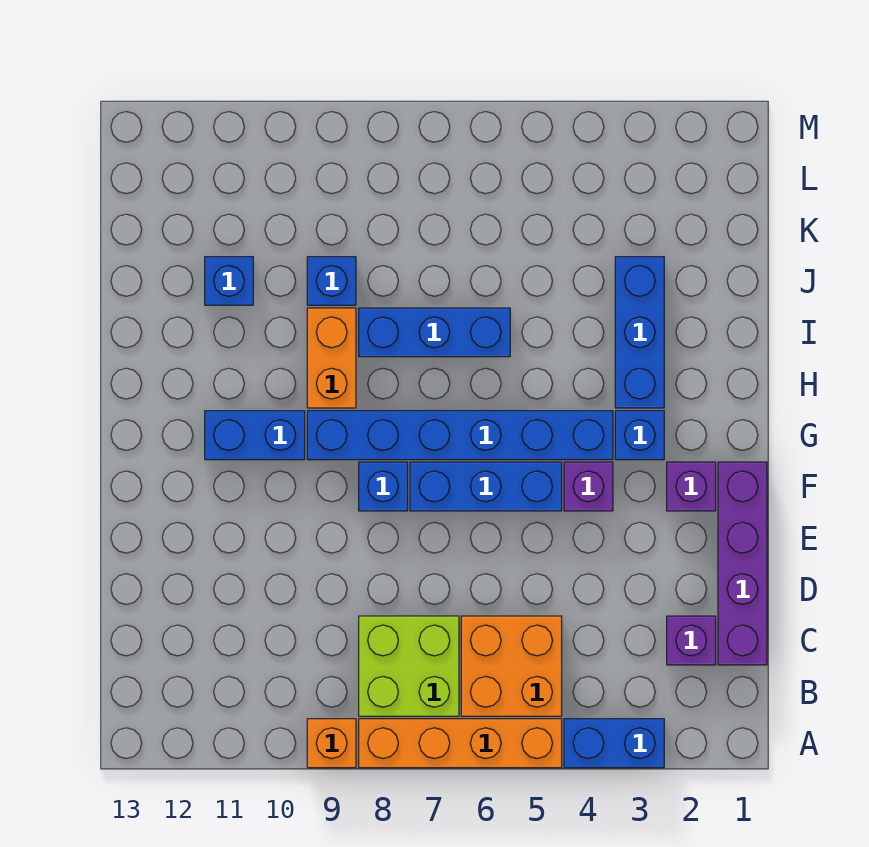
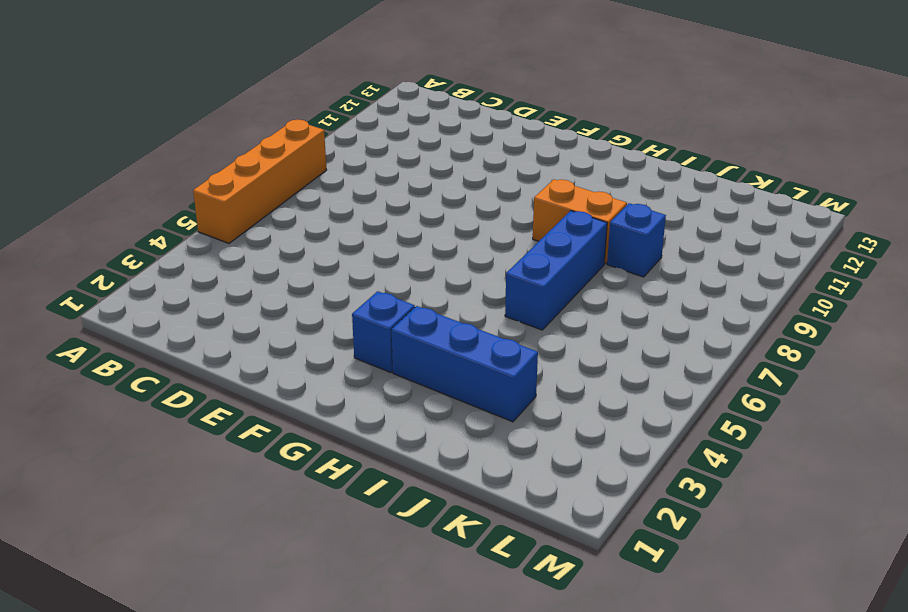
none -> blue 1x2 brick [564,719,664,768]
none -> orange 1x1 brick [307,719,356,768]
none -> orange 2x2 brick [461,616,562,716]

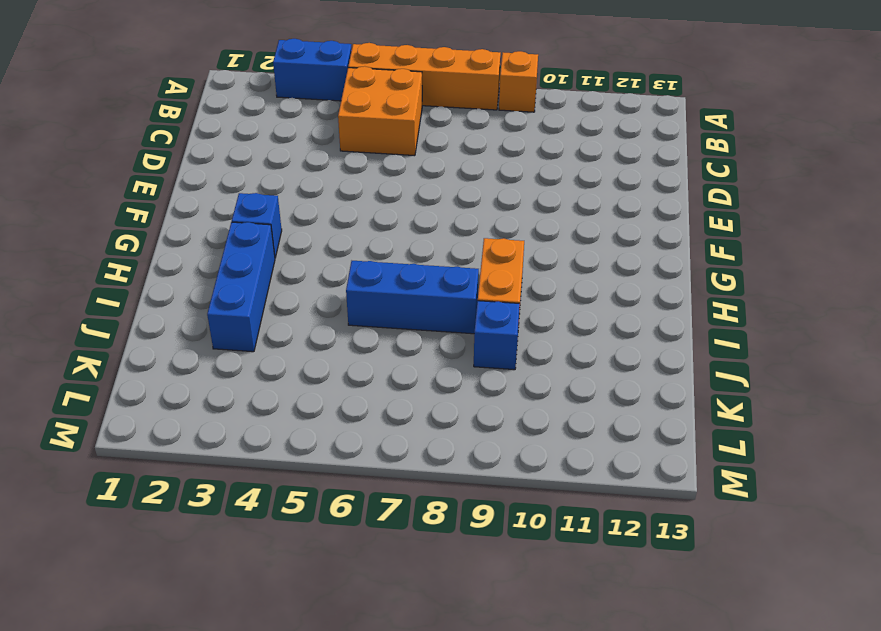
none -> lime 2x2 brick [359,616,459,716]
none -> purple 1x4 brick [718,462,767,665]
none -> purple 1x1 brick [667,616,716,665]

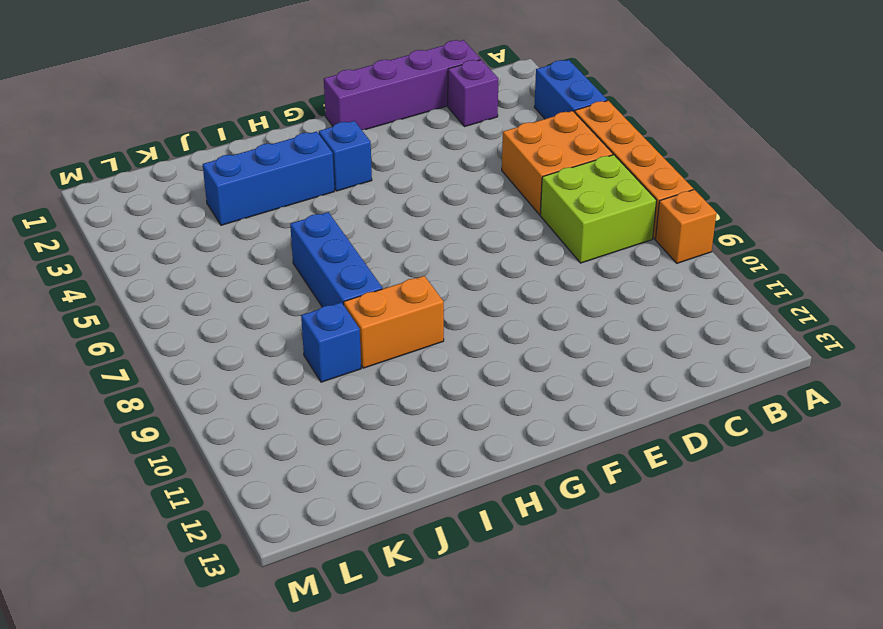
none -> purple 1x1 brick [667,462,716,511]
none -> purple 1x1 brick [564,462,613,511]
none -> blue 1x3 brick [410,462,562,511]

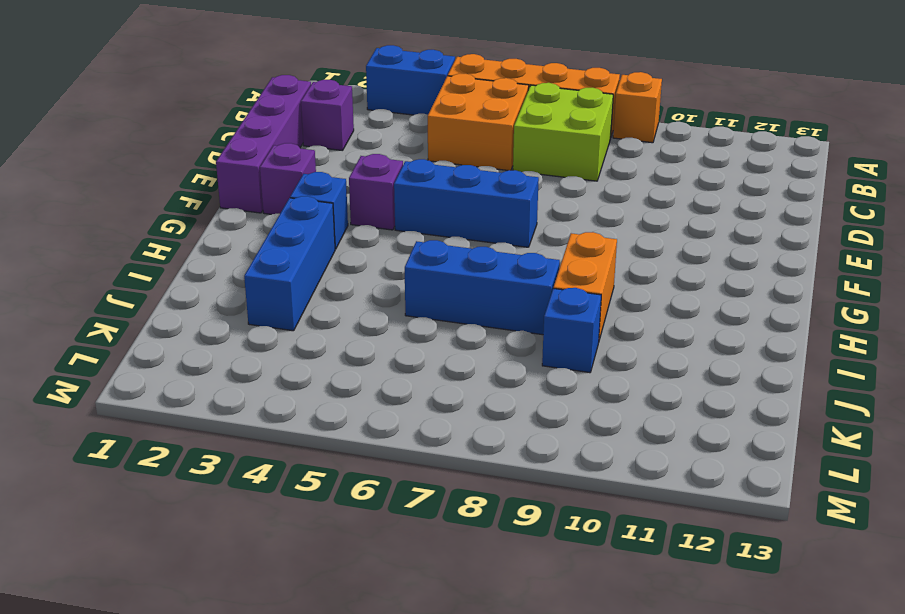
none -> blue 1x1 brick [359,462,408,511]
none -> blue 1x6 brick [307,411,613,460]
none -> blue 1x2 brick [205,411,305,460]

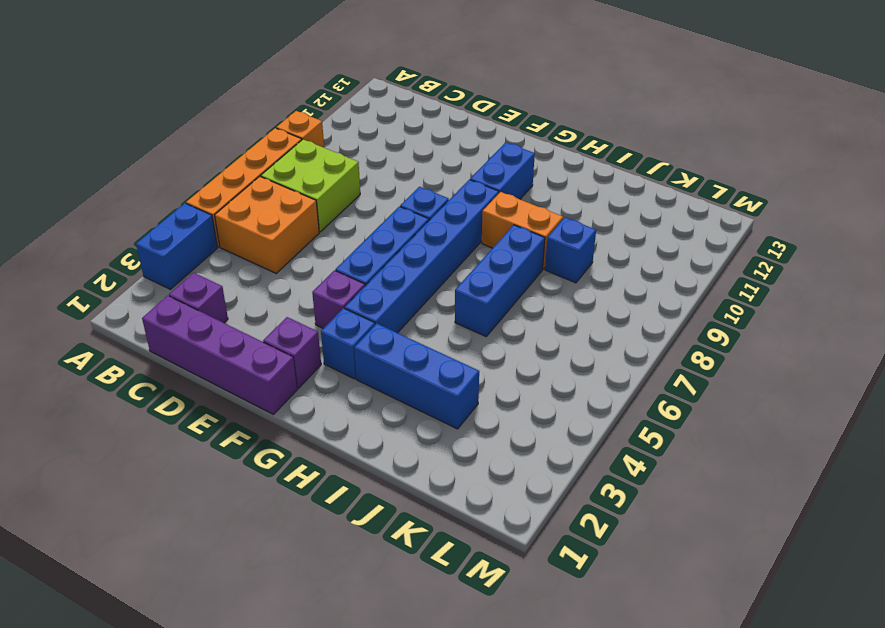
none -> blue 1x1 brick [205,257,253,305]

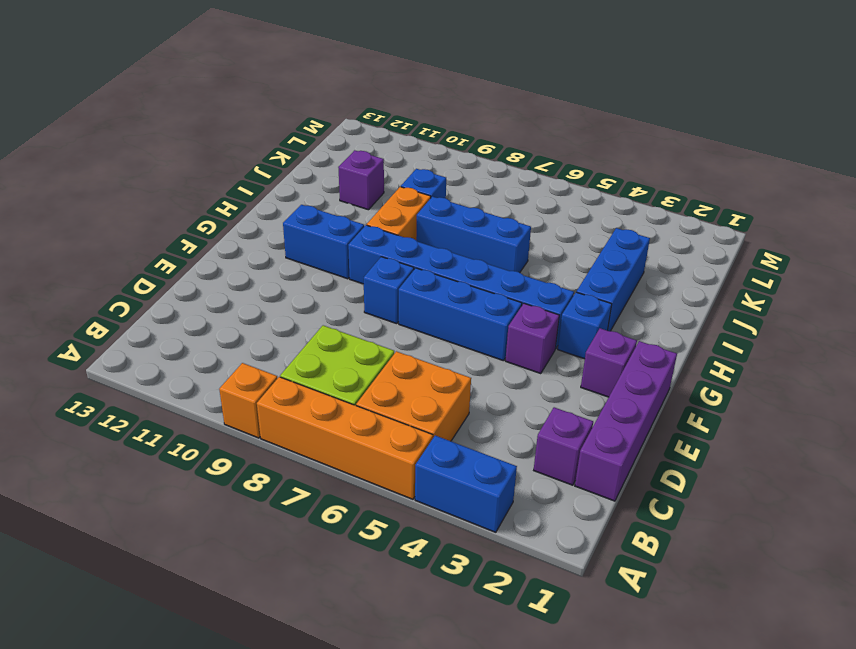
purple 1x1 brick [338,150,384,210] -> blue 1x1 brick [205,257,253,305]

